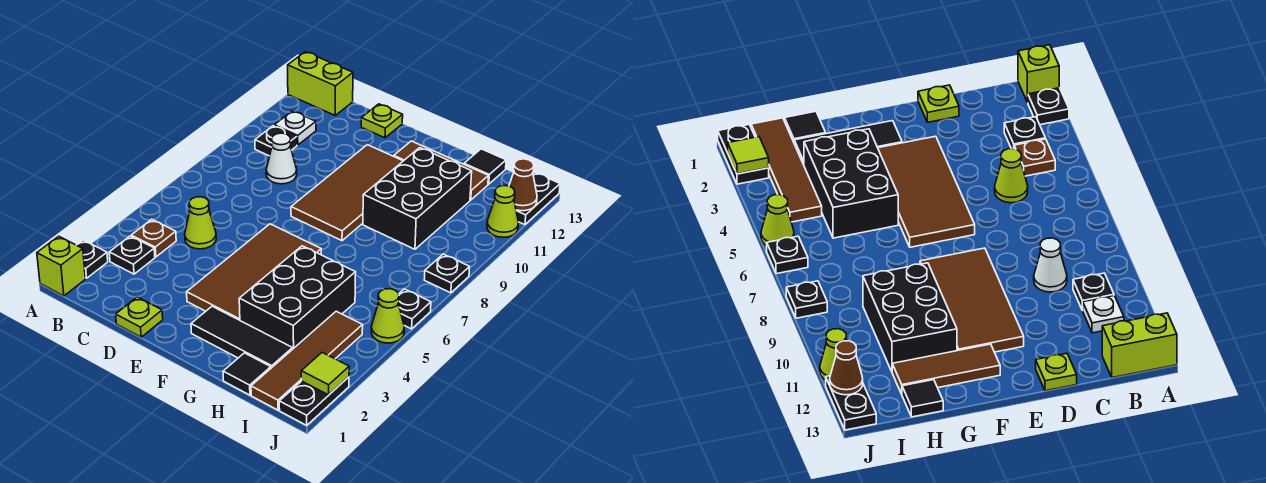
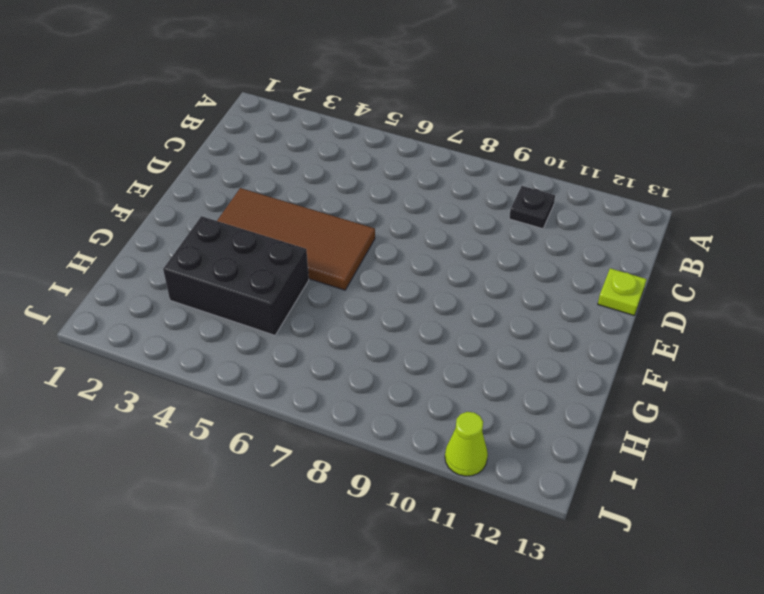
none -> lime 1x1 brick [37,236,85,296]
none -> black 1x1 plate [77,240,108,278]
none -> lime 1x2 brick [288,52,353,115]

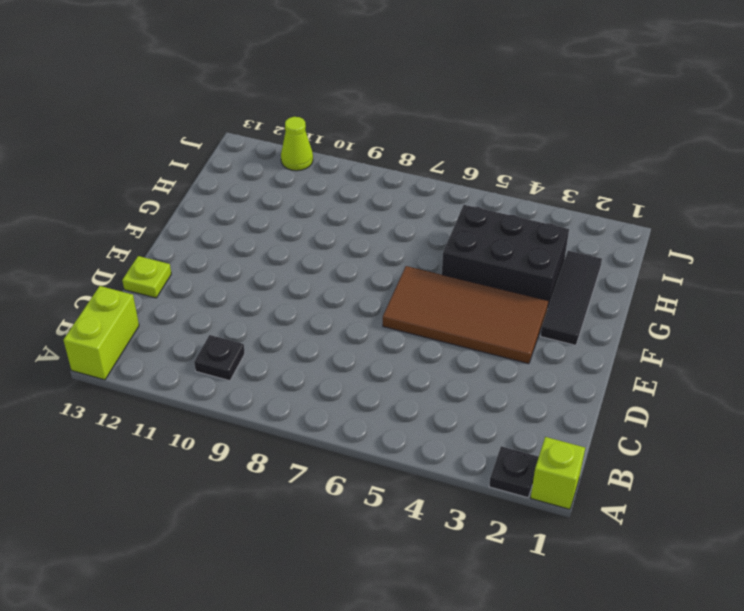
none -> black 1x1 plate [109,236,155,274]
none -> brown 1x1 plate [131,219,176,257]
none -> white 1x1 plate [274,111,316,145]

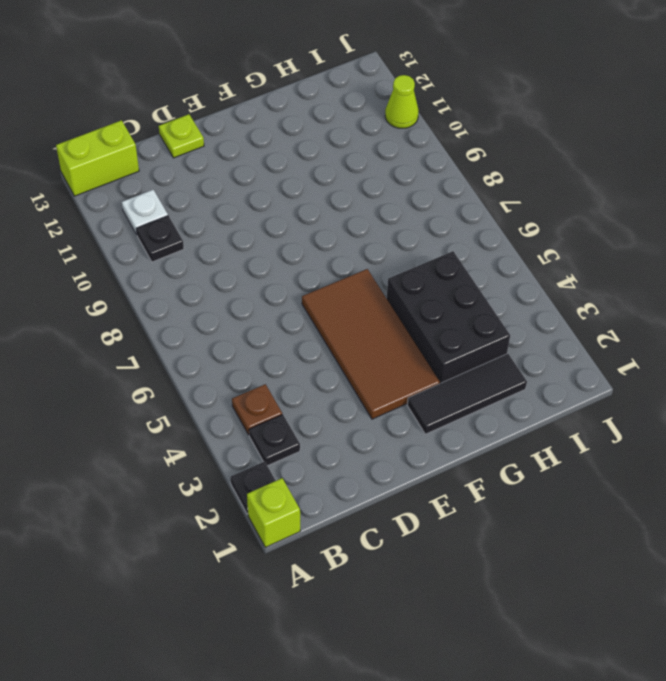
none -> lime 1x1 cone [185,197,216,249]
none -> white 1x1 cone [266,133,297,184]
none -> lime 1x1 plate [116,297,163,337]

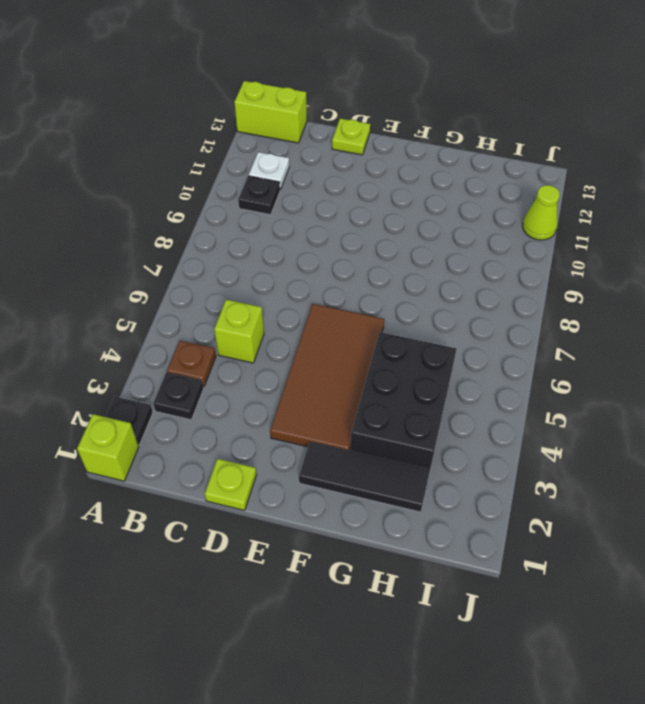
lime 1x1 brick [214,299,264,363] -> lime 1x1 cone [185,197,216,249]
none -> white 1x1 cone [266,133,297,184]
none -> brown 2x4 tile [291,145,403,241]
none -> brown 1x3 tile [394,141,488,200]

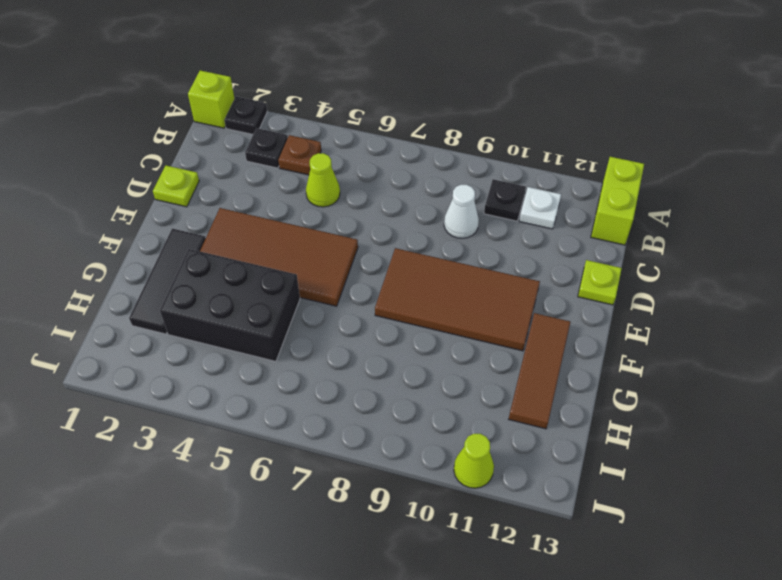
none -> black 2x3 brick [363,148,472,249]
none -> black 1x1 tile [223,353,271,395]
none -> black 1x1 tile [464,149,506,184]

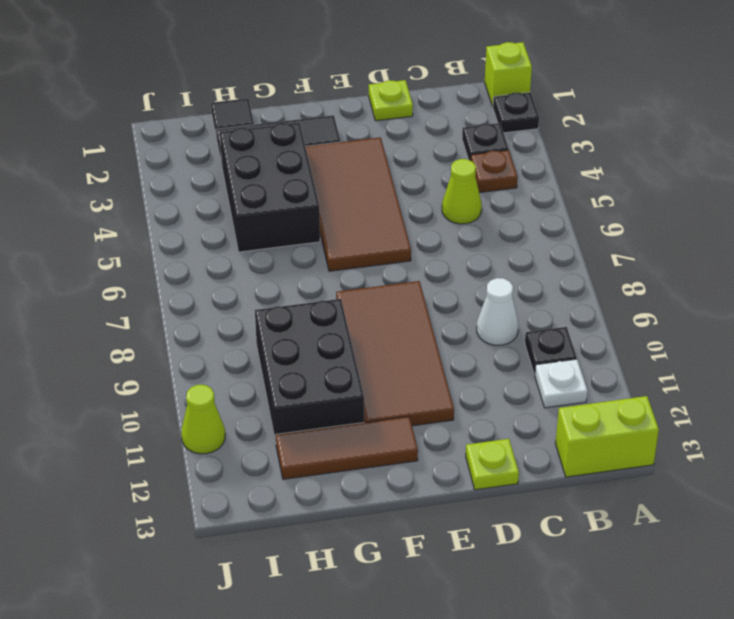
none -> black 1x1 tile [464,149,506,184]
none -> brown 1x4 tile [251,311,363,410]
none -> black 1x2 plate [279,377,349,425]

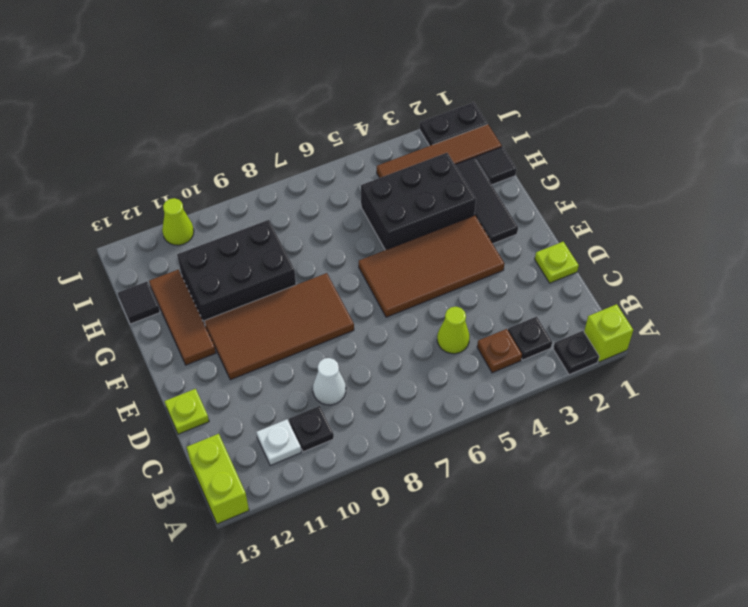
none -> lime 1x1 cone [371,289,404,343]
none -> black 1x1 plate [399,289,431,329]
none -> black 1x1 plate [424,254,470,293]

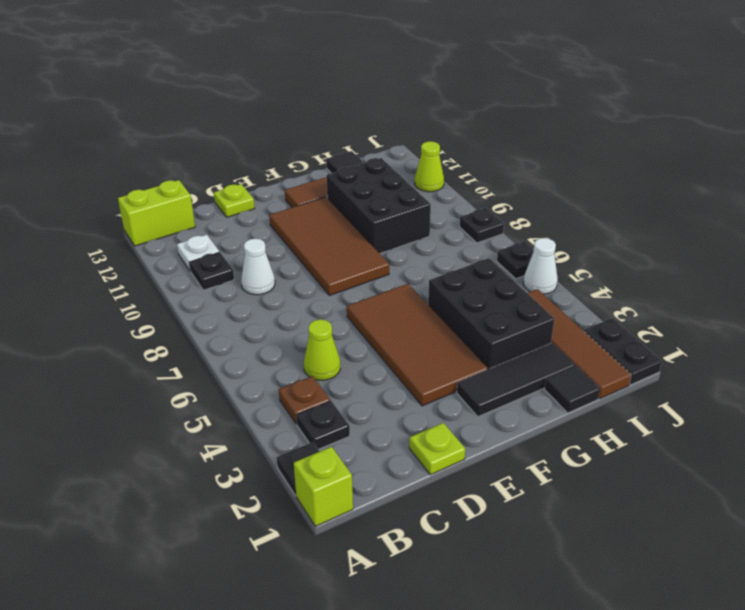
white 1x1 cone [523,238,558,294] -> lime 1x1 cone [371,289,404,343]
none -> black 1x2 plate [516,172,560,225]
none -> lime 1x1 tile [301,353,349,395]
none -> brown 1x1 cone [509,159,537,211]

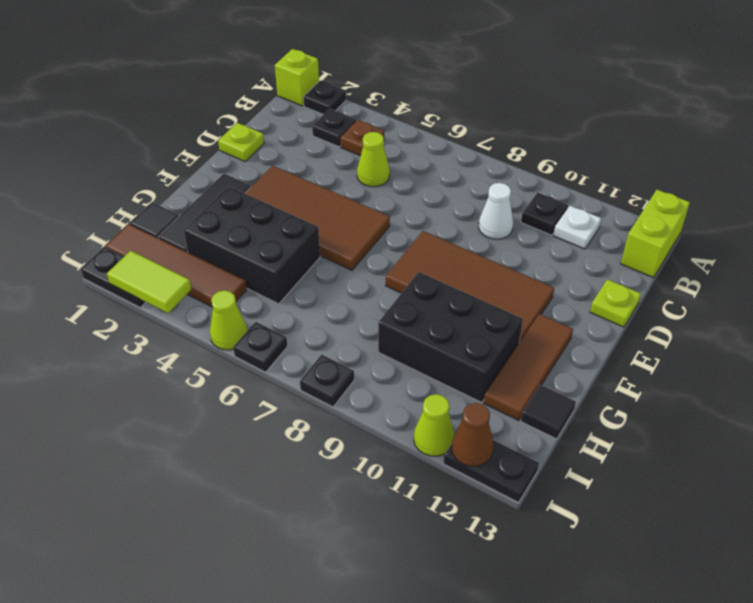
lime 1x2 tile [107,251,191,313] -> lime 1x1 tile [301,353,349,395]

